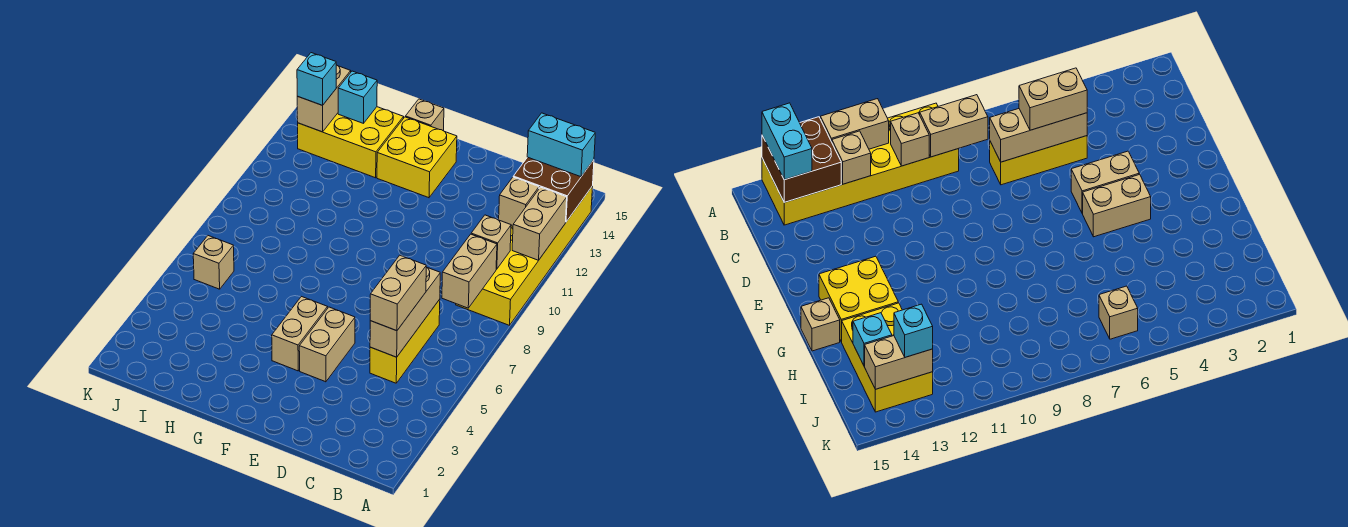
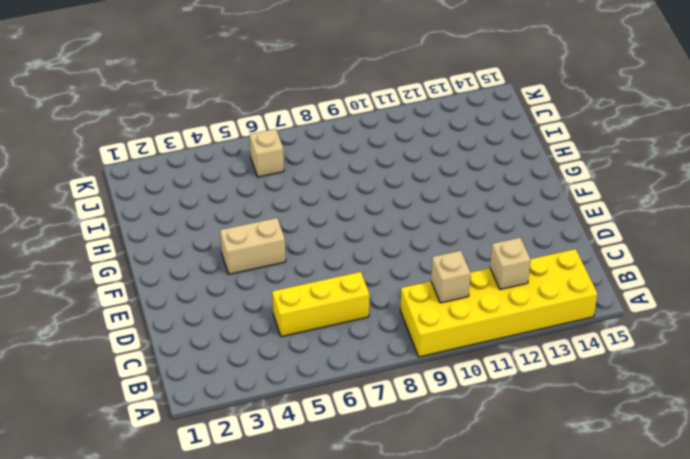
none -> tan 1x2 brick [299,307,355,382]
none -> yellow 2x2 brick [377,117,457,198]
none -> tan 1x1 brick [405,99,444,131]

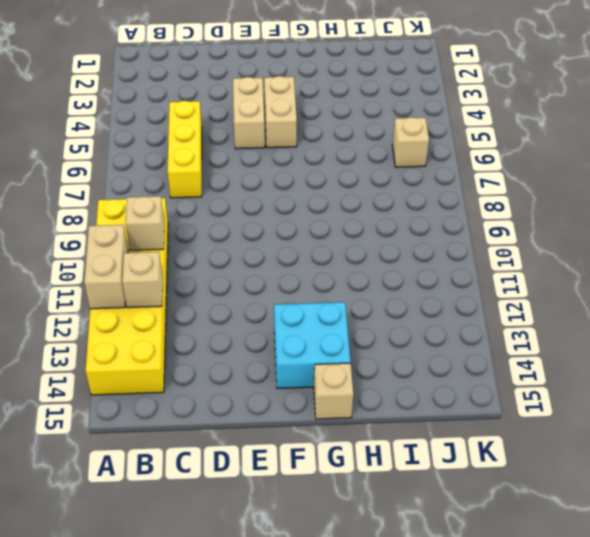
cyan 2x2 brick [274,302,351,388] -> yellow 2x2 brick [377,117,457,198]
none -> yellow 2x3 brick [298,107,404,178]
none -> brown 2x2 brick [513,157,594,222]
none -> tan 1x2 brick [442,234,497,308]

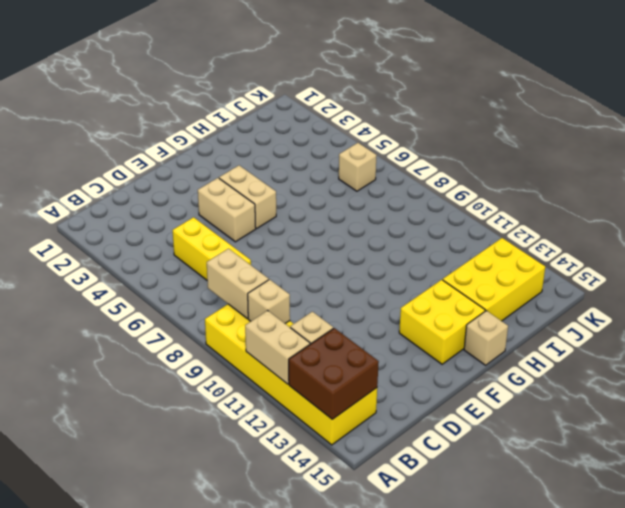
none -> tan 1x3 brick [370,267,440,357]
none -> cyan 1x1 brick [338,71,377,123]
none -> tan 1x2 brick [297,65,351,132]

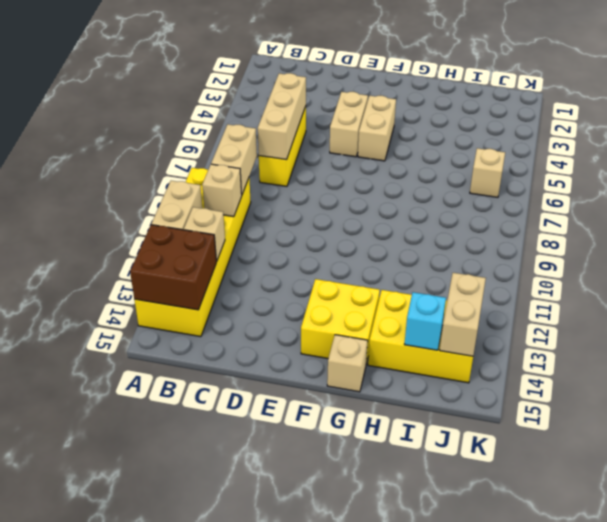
none -> cyan 1x2 brick [527,113,595,177]
none -> tan 1x2 brick [370,255,426,331]
none -> cyan 1x1 brick [297,53,336,105]

